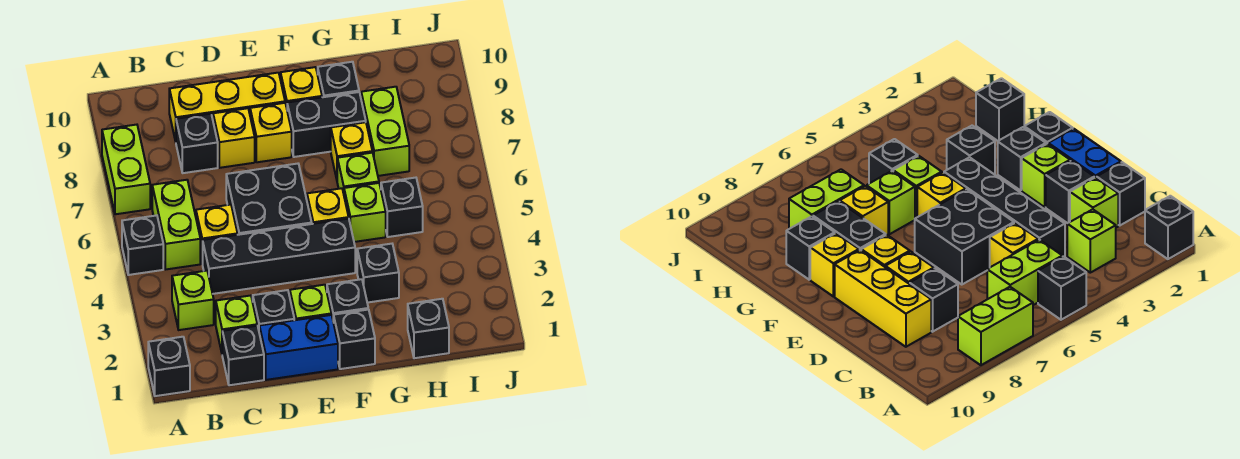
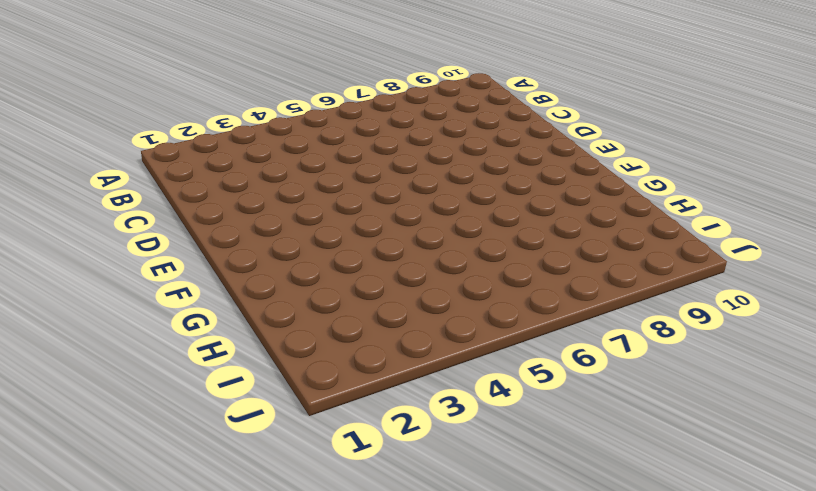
none -> black 1x1 brick [148,337,190,396]
none -> black 1x1 brick [122,215,163,275]
none -> lime 1x2 brick [102,125,150,214]
none -> lime 1x1 brick [172,271,214,330]

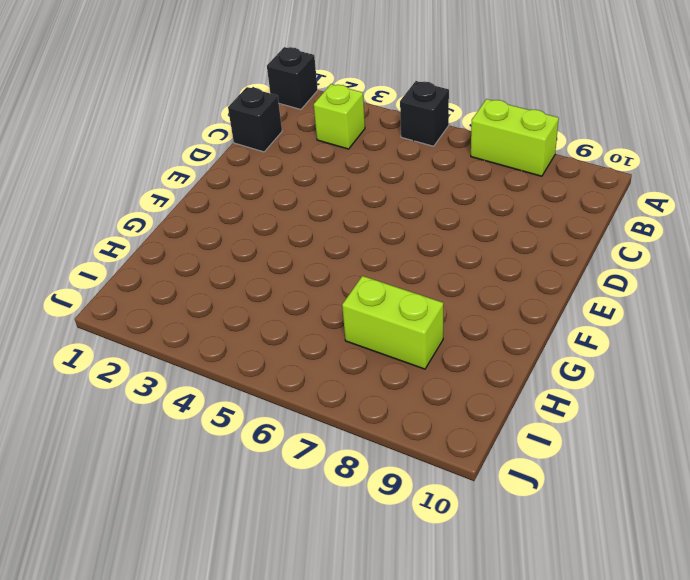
none -> lime 1x2 brick [152,180,200,270]
none -> lime 1x1 brick [216,296,257,352]
none -> black 1x4 brick [203,219,355,294]
none -> yellow 1x1 brick [196,205,237,264]

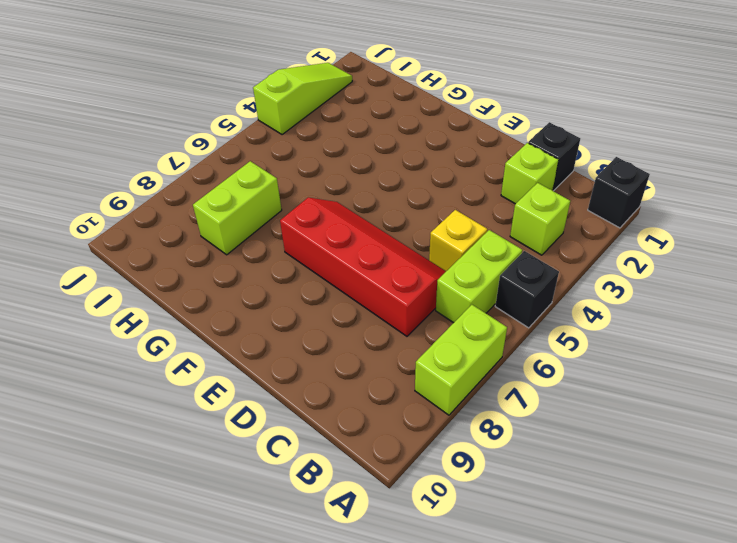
red 2x4 slope [280,198,446,336] -> black 2x2 brick [226,164,312,235]
lime 1x3 slope [253,63,352,135] -> none
none -> black 1x4 brick [203,219,355,294]
none -> black 1x1 brick [176,114,218,173]
none -> yellow 1x3 brick [169,73,285,141]
none -> blue 1x2 brick [259,315,338,380]

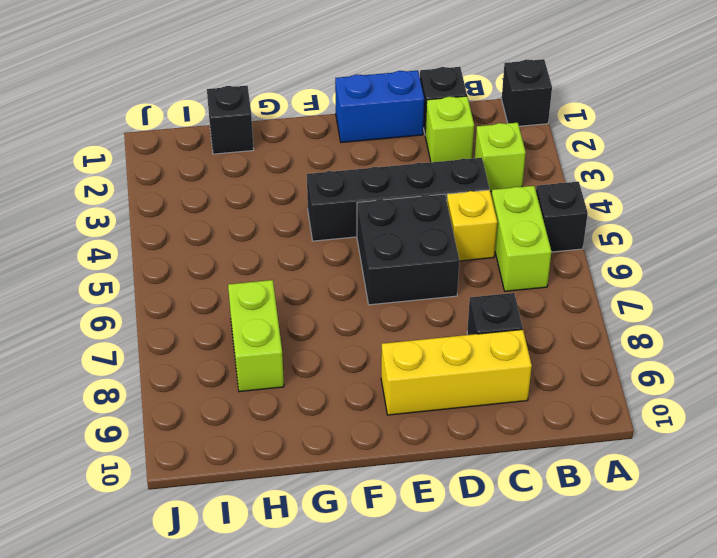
none -> lime 1x2 brick [102,125,150,214]
none -> black 1x1 brick [253,290,294,330]
none -> yellow 1x1 brick [213,108,255,168]
none -> lime 1x1 brick [290,285,331,320]

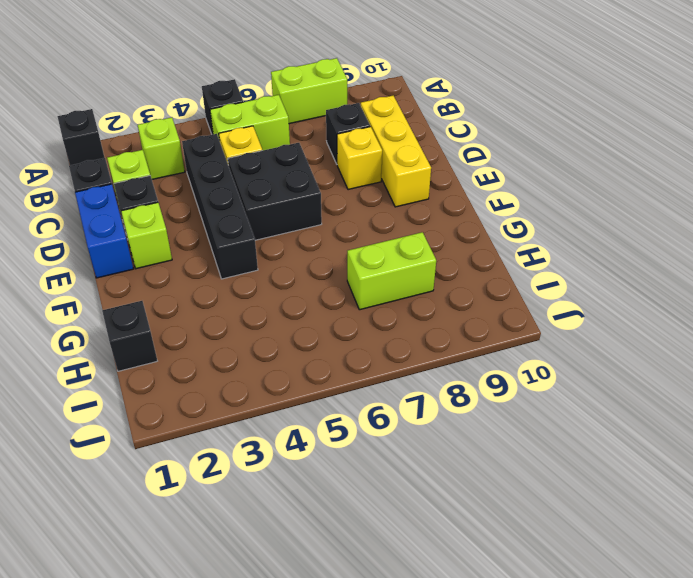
none -> yellow 1x1 brick [250,103,292,162]
none -> black 1x1 brick [334,310,375,369]
none -> black 1x1 brick [327,279,368,323]
none -> yellow 1x1 brick [307,188,349,224]

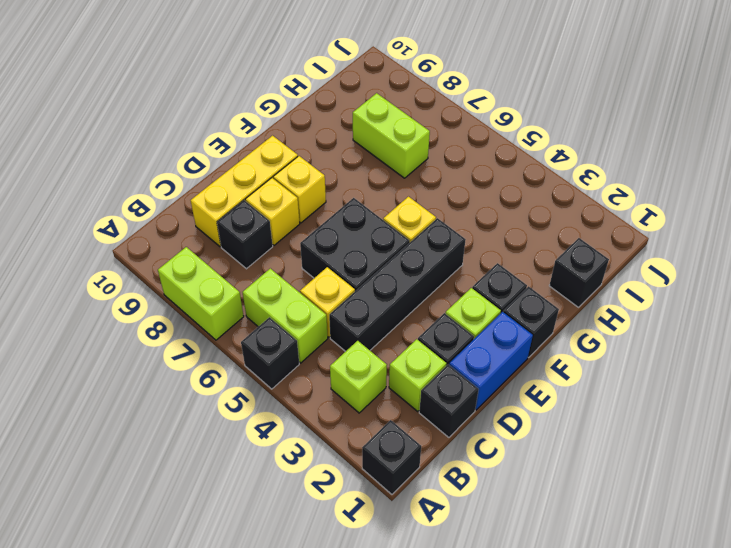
none -> black 1x2 brick [287,92,366,157]
none -> yellow 1x1 brick [281,67,322,108]
none -> black 1x1 brick [357,244,399,303]
none -> lime 1x1 brick [344,183,386,242]

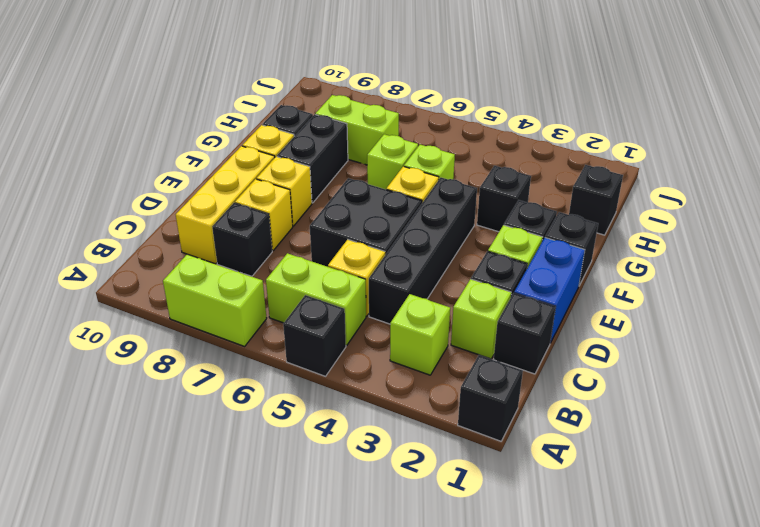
none -> yellow 1x1 brick [331,122,372,179]
none -> black 1x1 brick [381,178,423,237]

